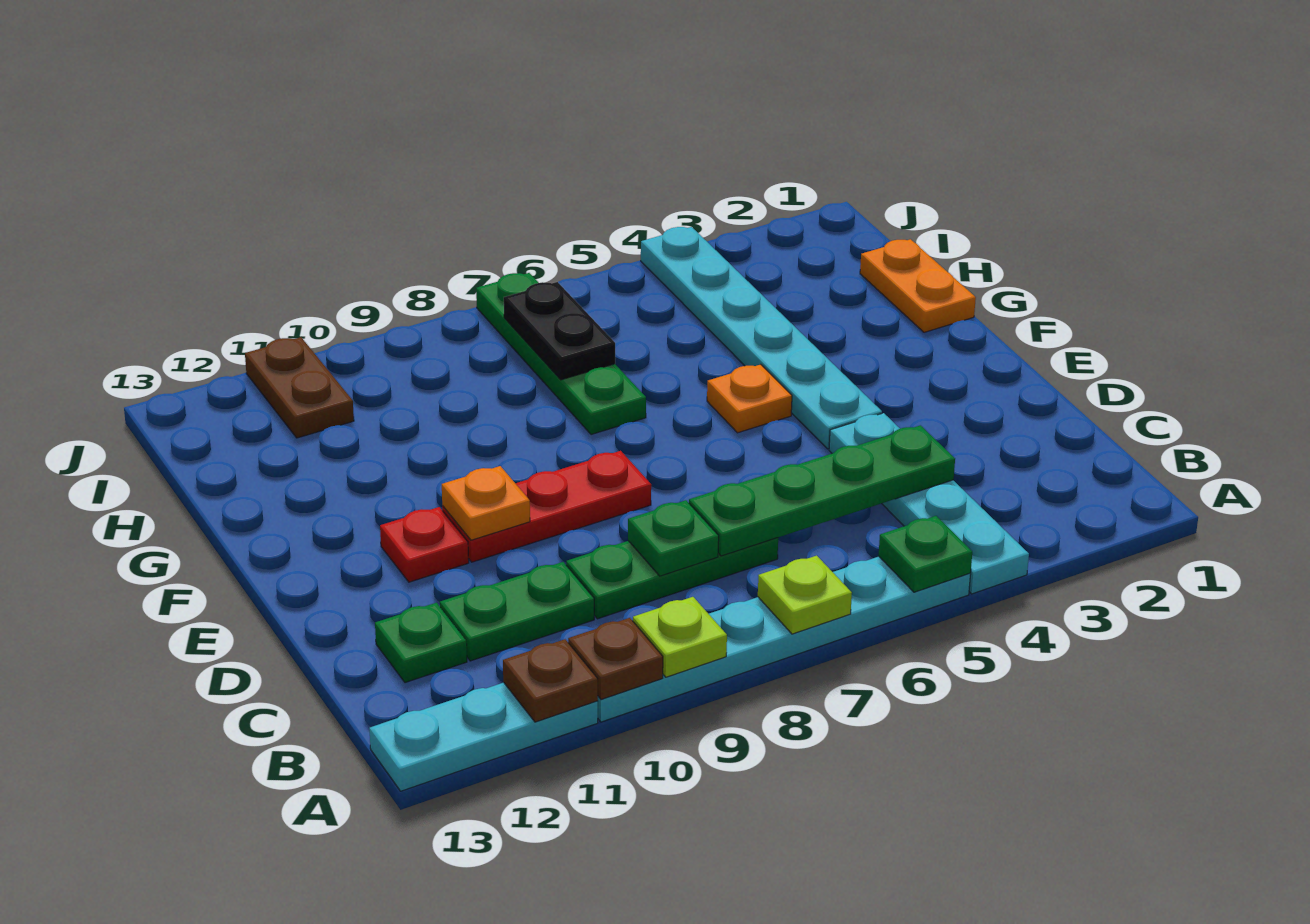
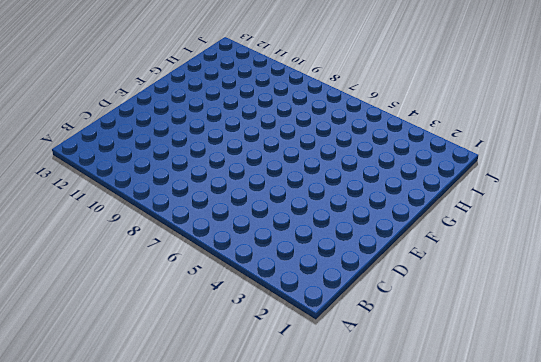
none -> cyan 1x4 plate [829,413,1029,594]
none -> cyan 1x6 plate [598,557,971,722]
none -> cyan 1x3 plate [369,683,598,791]

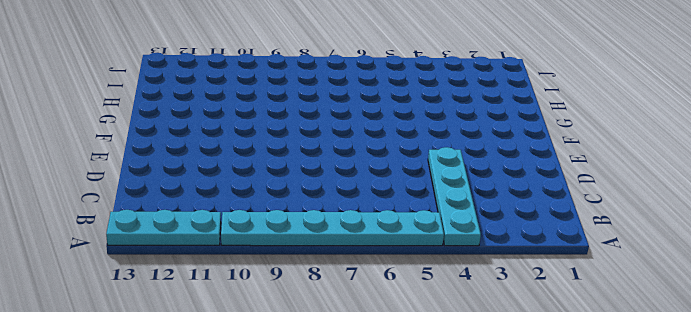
none -> green 1x3 plate [566,538,778,619]
none -> green 1x2 plate [440,562,594,661]
none -> green 1x1 plate [375,603,467,683]

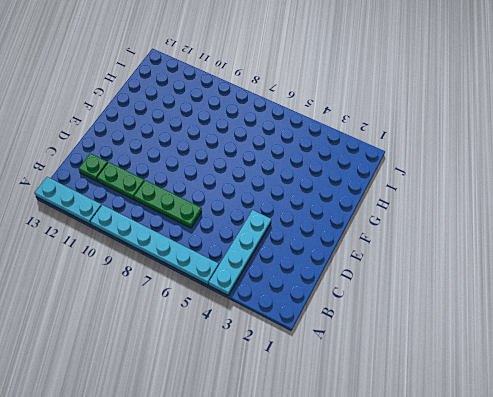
none -> cyan 1x6 plate [641,227,882,449]
none -> red 1x3 plate [442,451,651,562]
none -> red 1x1 plate [380,507,469,582]

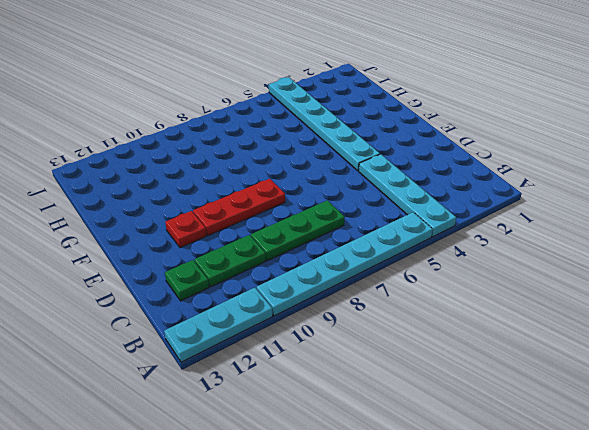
none -> orange 1x1 plate [707,364,792,433]
none -> orange 1x2 plate [860,239,976,332]
none -> green 1x4 plate [476,273,646,435]

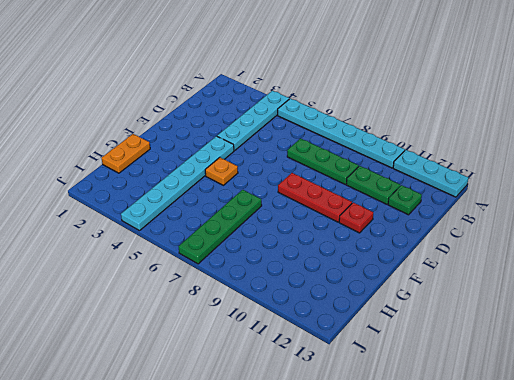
none -> brown 1x2 plate [245,337,354,438]
none -> green 1x1 plate [879,516,972,592]
none -> lime 1x1 plate [758,556,852,634]

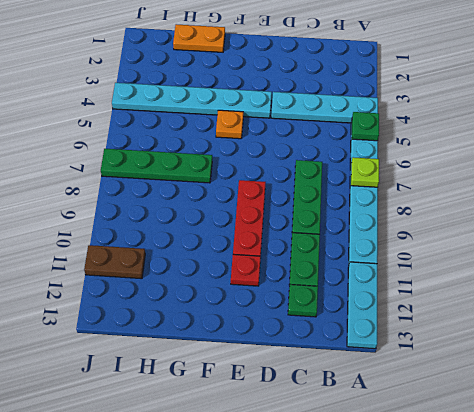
none -> lime 1x1 plate [633,597,727,677]
none -> brown 1x1 plate [568,618,663,700]
none -> brown 1x1 plate [503,639,598,722]

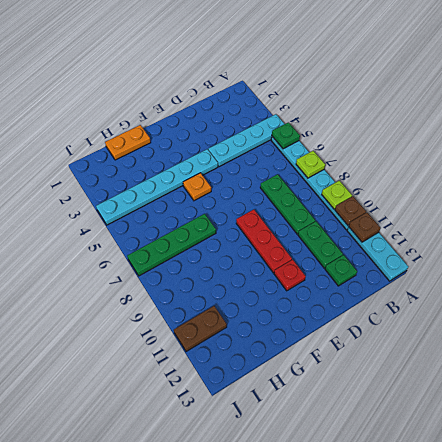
none -> green 1x4 plate [689,425,955,556]
none -> green 1x1 plate [628,500,719,576]
none -> orange 1x1 plate [442,466,530,540]

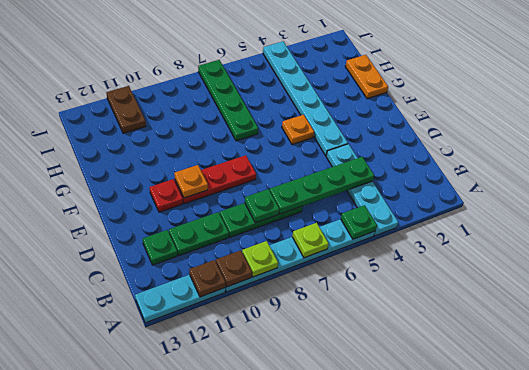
none -> black 1x2 plate [504,282,615,380]

